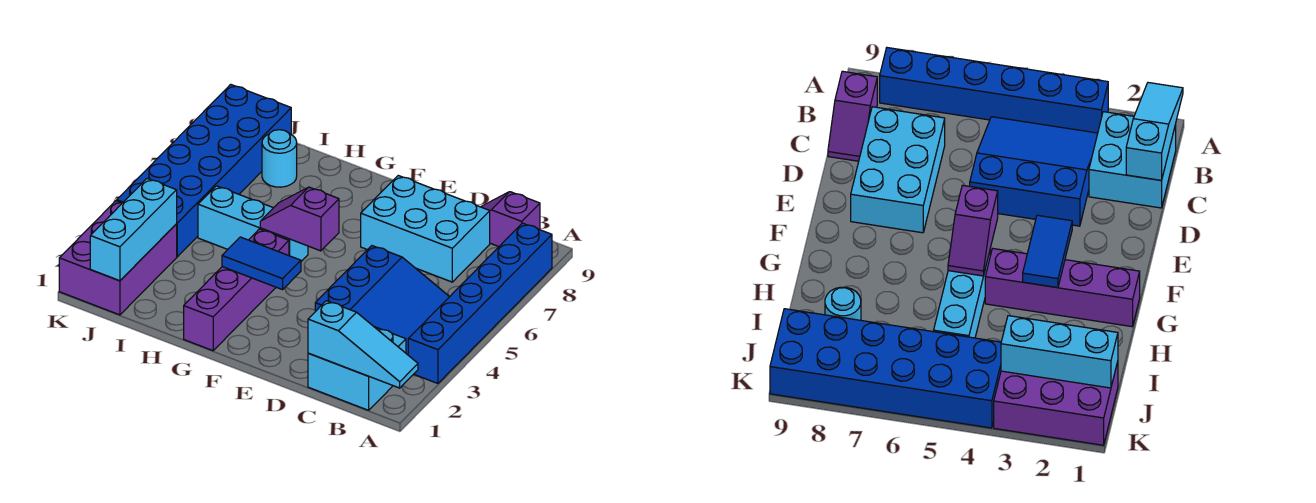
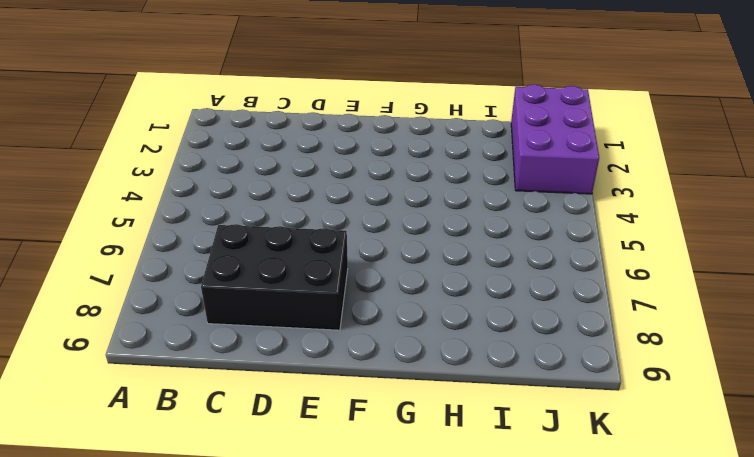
black 2x3 brick [201,224,348,330] -> cyan 2x3 brick [361,176,490,282]
none -> blue 1x6 brick [408,223,552,383]
none -> cyan 2x2 brick [308,327,406,410]
none -> blue 3x3 slope [315,246,449,355]

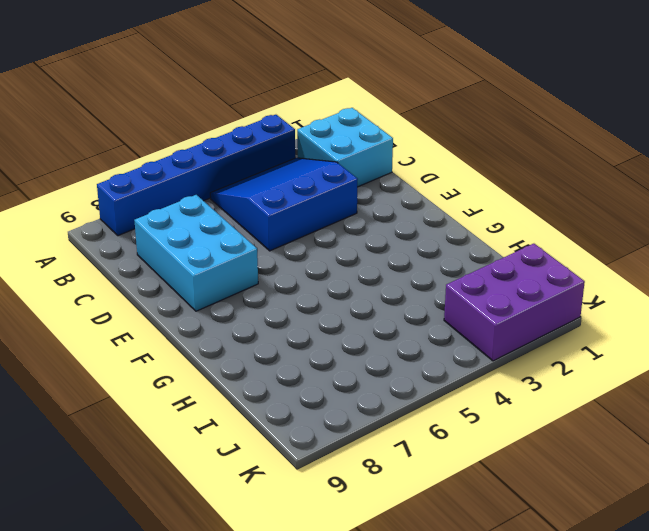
none -> purple 1x2 slope [481,192,540,247]
none -> purple 1x4 brick [184,229,289,351]
none -> cyan 1x3 brick [198,186,308,261]

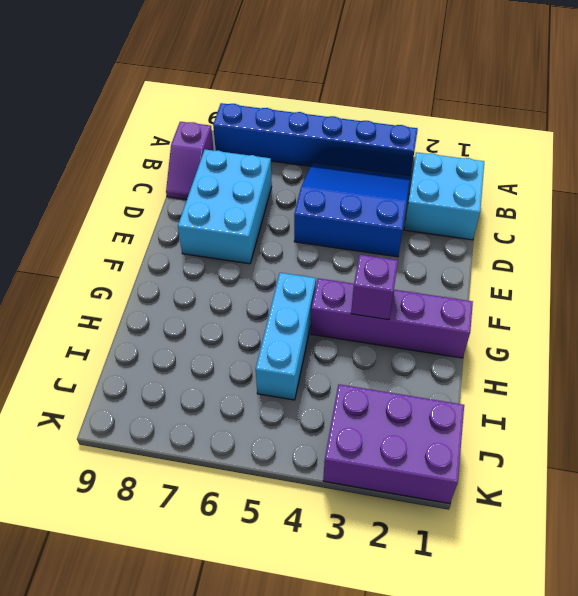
purple 1x1 brick [351,255,398,320] -> blue 1x2 tile [222,237,301,290]
none -> cyan 1x1 round brick [262,130,297,187]
none -> blue 2x6 brick [117,84,291,257]
none -> cyan 1x3 slope [308,301,418,388]

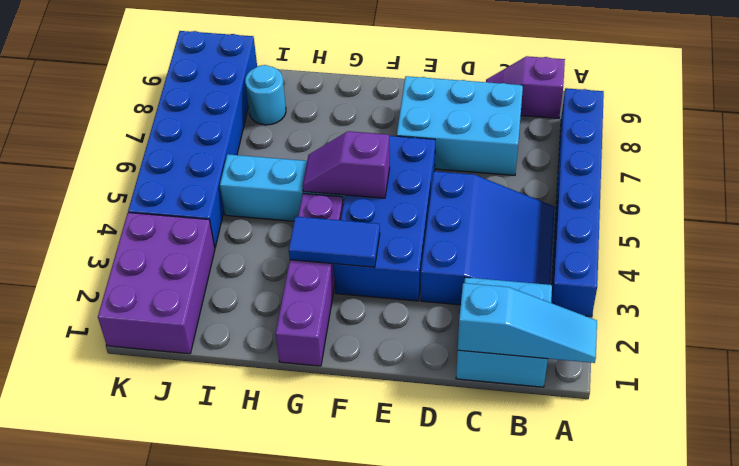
blue 2x4 brick [333,136,435,301] -> none
none -> cyan 1x3 brick [90,179,177,281]

